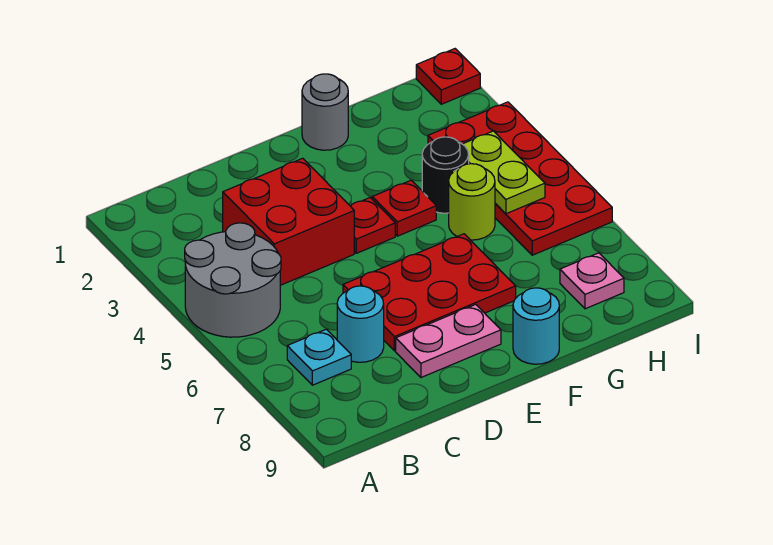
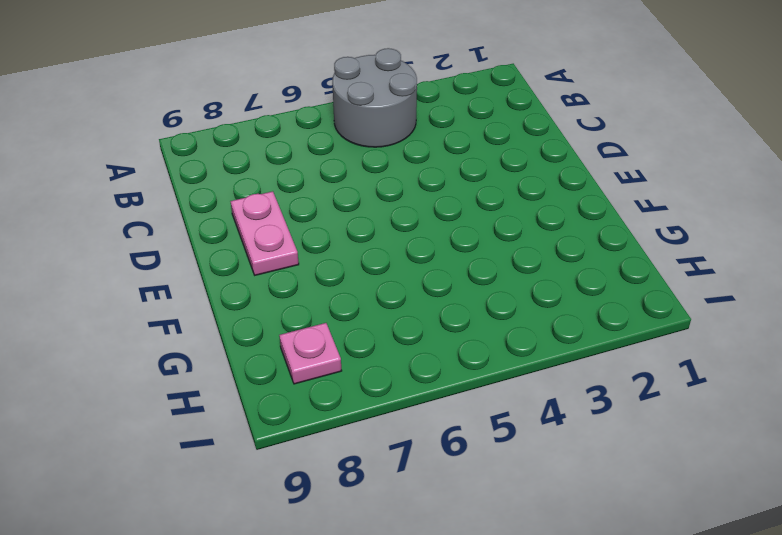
none -> cyan 1x1 plate [287,329,351,385]
none -> red 2x2 brick [223,158,354,285]
none -> cyan 1x1 round brick [337,286,384,362]

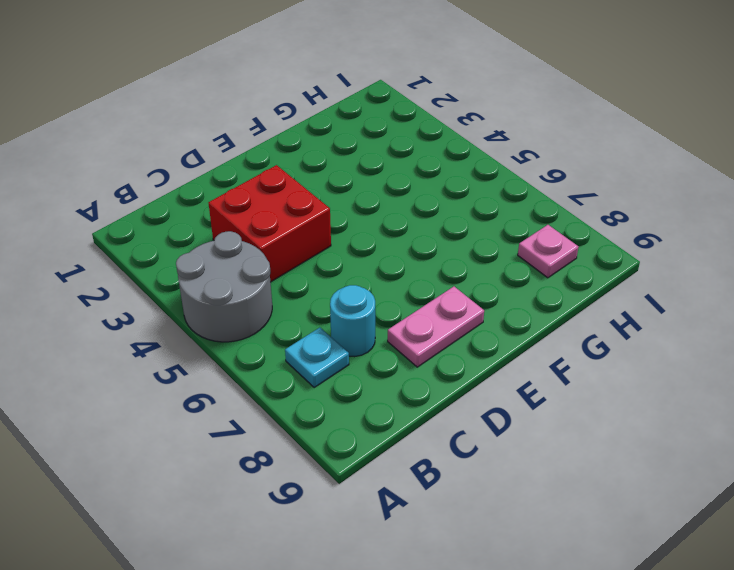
none -> red 2x3 plate [343,234,516,351]
none -> red 1x1 plate [351,198,395,253]
none -> grey 1x1 round brick [302,74,348,150]

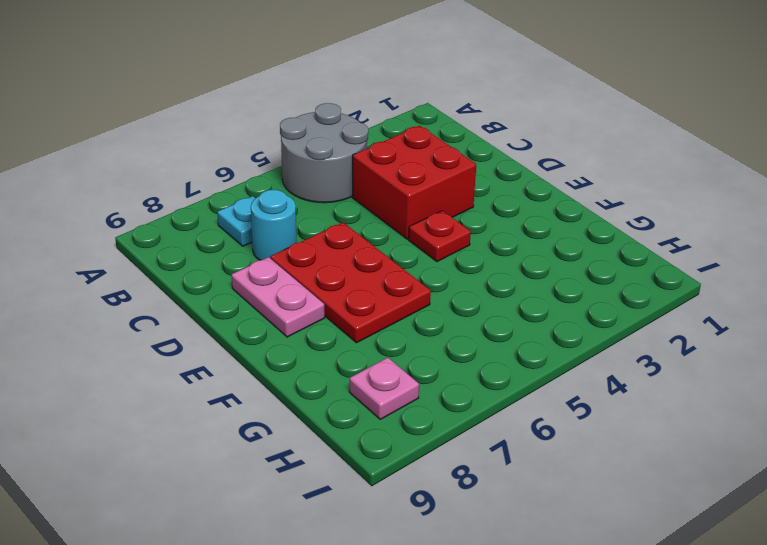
none -> grey 1x1 round brick [302,74,348,150]
none -> red 1x1 plate [372,180,436,236]
none -> cyan 1x1 round brick [513,288,559,364]

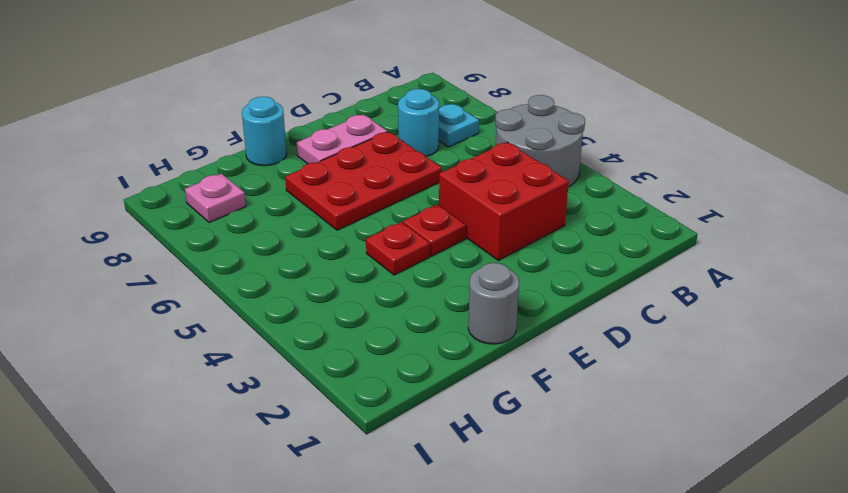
none -> black 1x1 round brick [422,137,469,213]
none -> lime 1x1 round brick [449,164,495,240]
none -> red 2x4 plate [428,102,612,255]

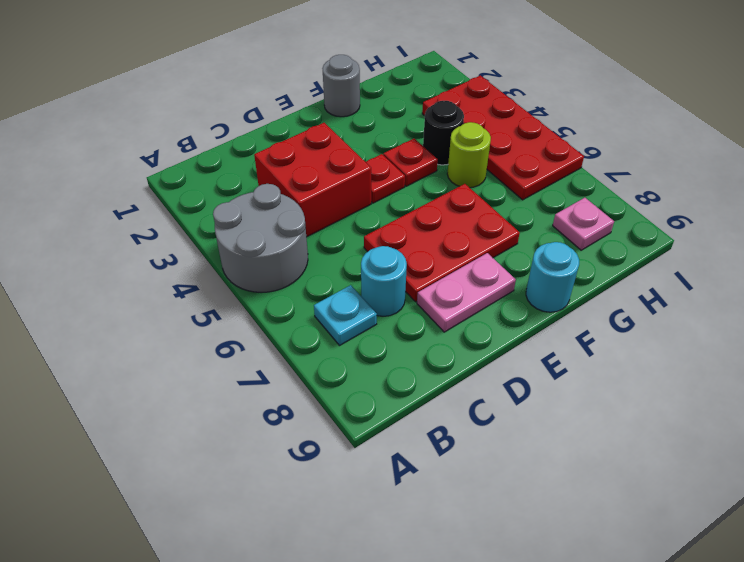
none -> red 1x1 plate [416,49,480,104]
none -> lime 1x2 plate [463,131,545,214]

